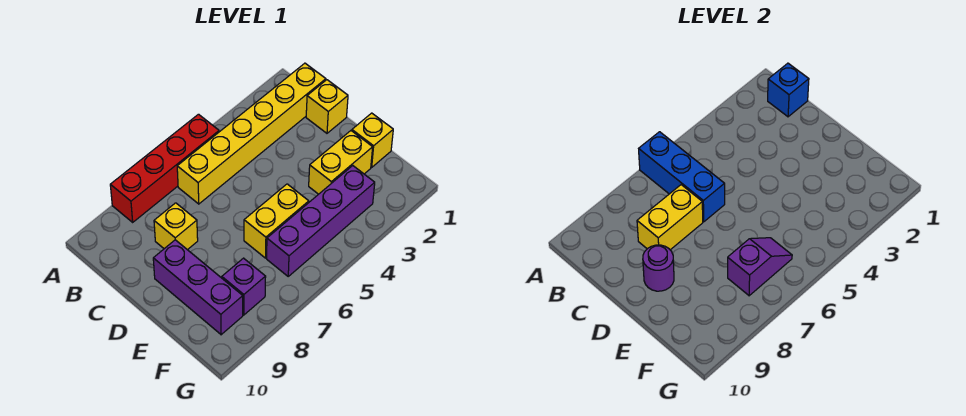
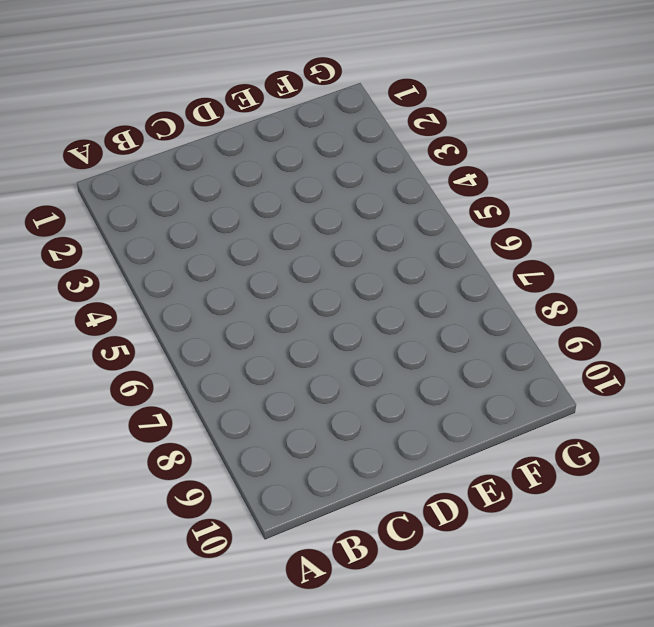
none -> red 1x4 brick [110,114,219,222]
none -> yellow 1x6 brick [177,63,326,204]
none -> yellow 1x1 brick [306,80,348,133]

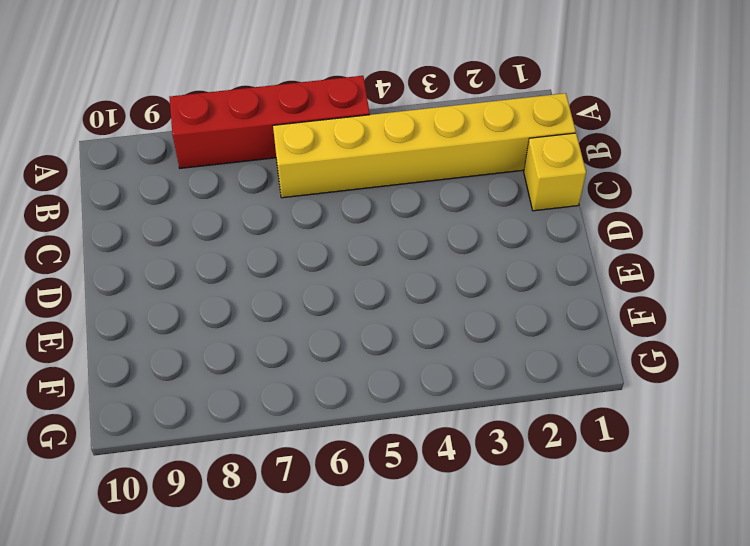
none -> yellow 1x1 brick [154,203,198,250]
none -> purple 1x3 brick [153,240,243,335]
none -> yellow 1x1 brick [352,113,393,167]

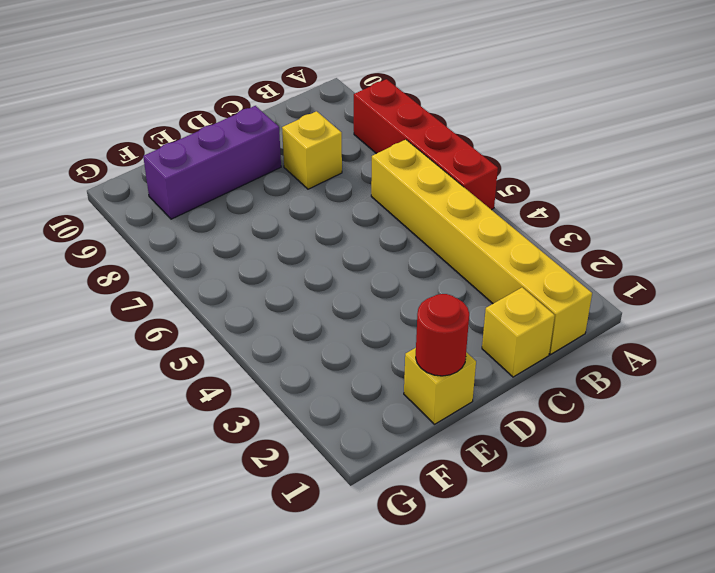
red 1x1 round brick [416,294,469,376] -> none
none -> yellow 1x2 brick [309,131,373,194]
none -> yellow 1x2 brick [244,184,309,258]
none -> purple 1x4 brick [267,166,375,276]

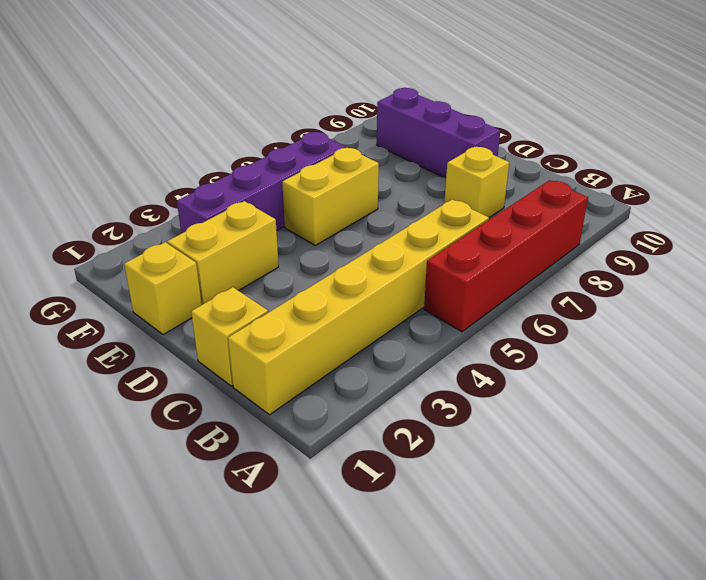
none -> purple 1x1 brick [222,258,266,315]
none -> blue 1x3 brick [639,132,725,222]
none -> blue 1x1 brick [768,63,809,117]

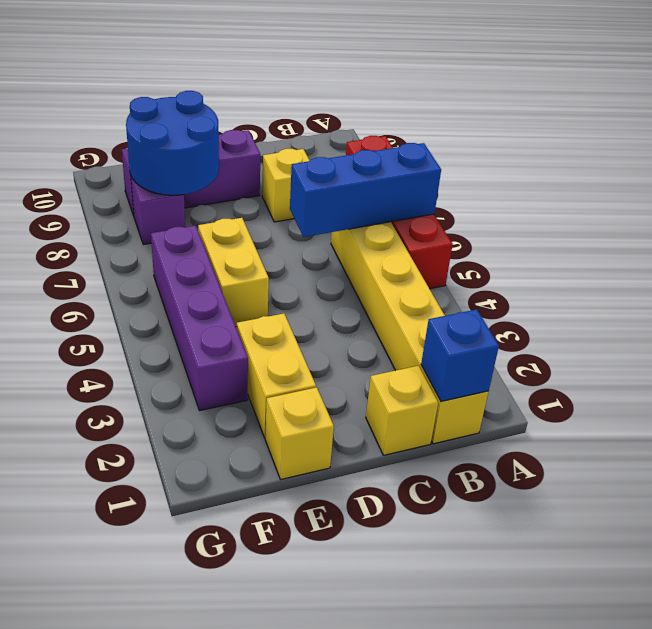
blue 2x2 round brick [126,91,219,195] -> none
none -> yellow 1x2 brick [637,185,703,250]
none -> purple 1x1 round brick [643,245,674,291]
none -> purple 1x2 slope [728,238,792,296]

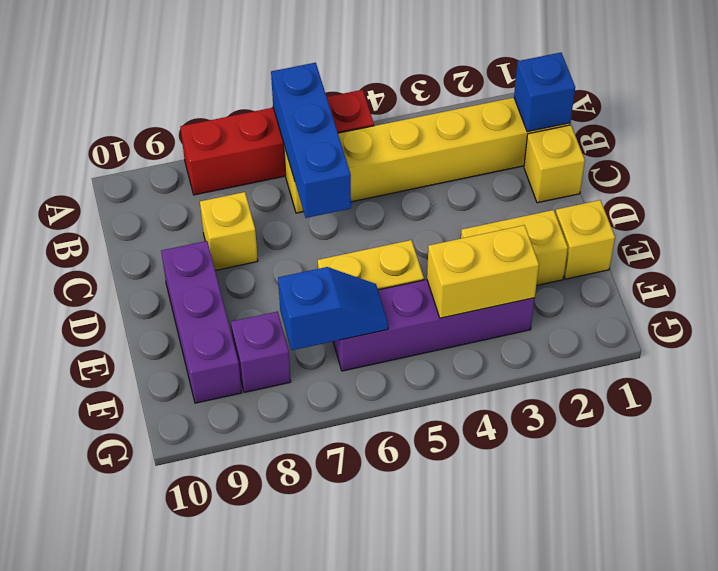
yellow 1x2 brick [427,225,539,318] -> yellow 1x2 brick moved to [637,185,703,250]
blue 1x2 slope [278,267,388,350] -> purple 1x2 slope [728,238,792,296]
none -> purple 1x1 round brick [643,245,674,291]

